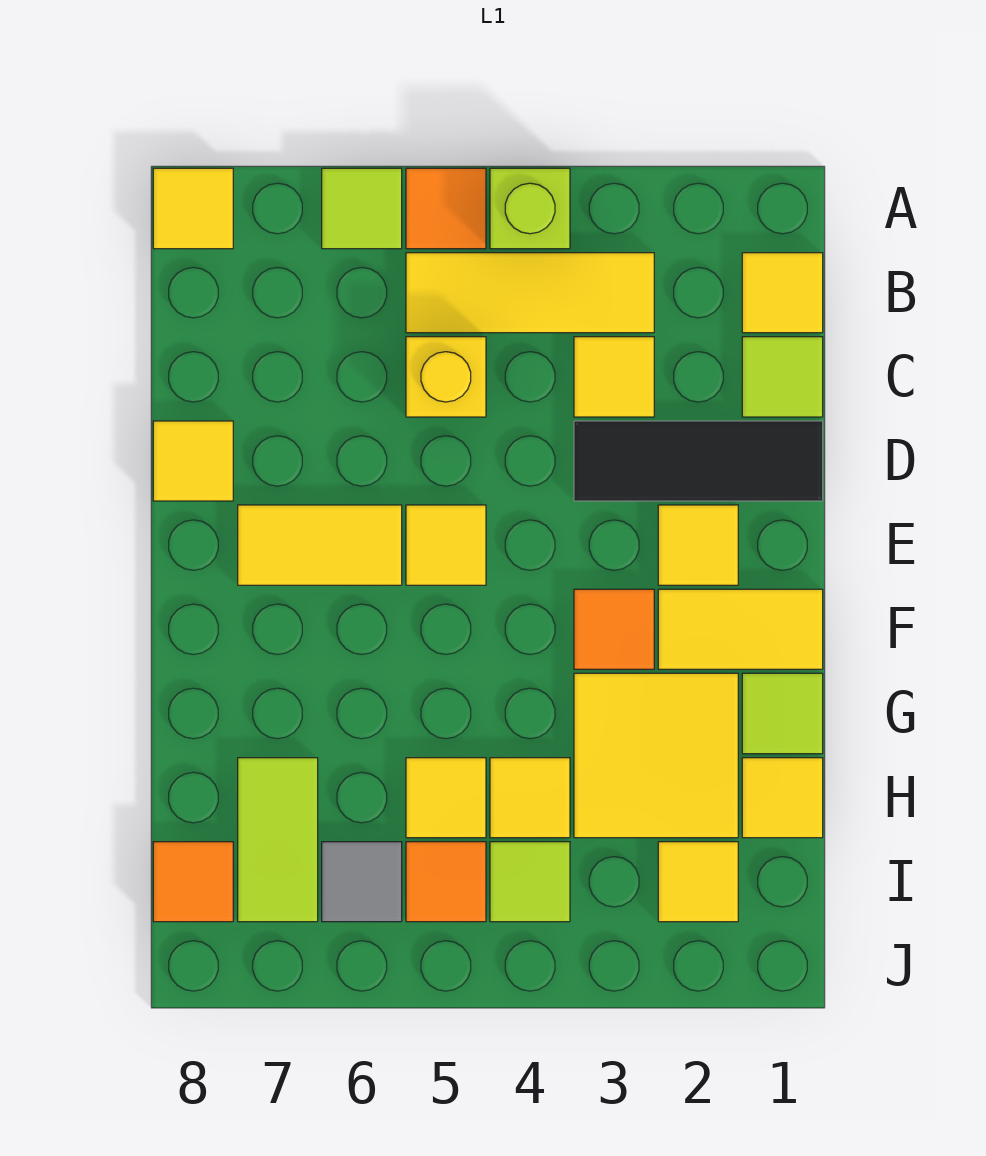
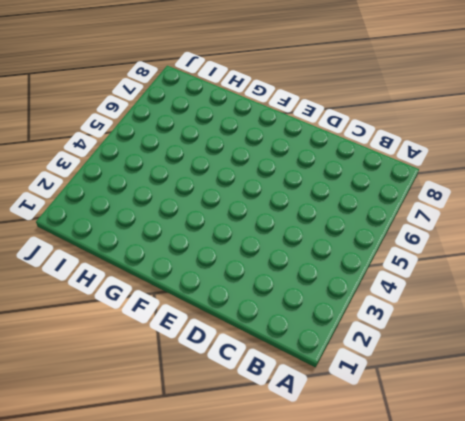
none -> lime 1x1 brick [490,168,570,249]
none -> orange 1x1 tile [406,168,486,249]
none -> lime 1x1 tile [322,168,402,249]

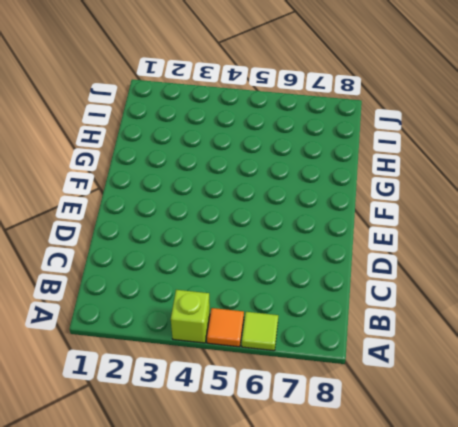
none -> yellow 1x1 tile [153,168,233,249]
none -> yellow 1x1 tile [742,253,823,333]
none -> yellow 1x3 tile [406,253,654,333]

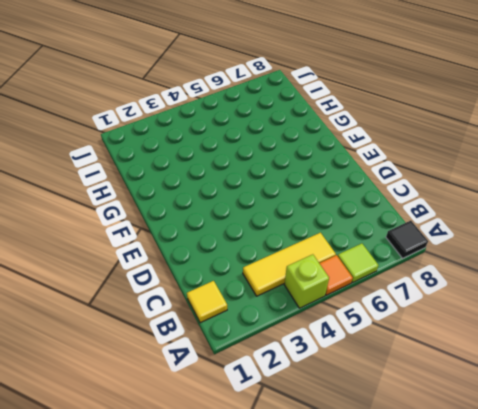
black 1x1 tile [386,221,428,258] -> yellow 1x1 tile [153,168,233,249]
none -> lime 1x1 tile [742,337,823,417]
none -> yellow 1x1 tile [574,337,654,417]
none -> yellow 1x1 brick [406,337,486,417]

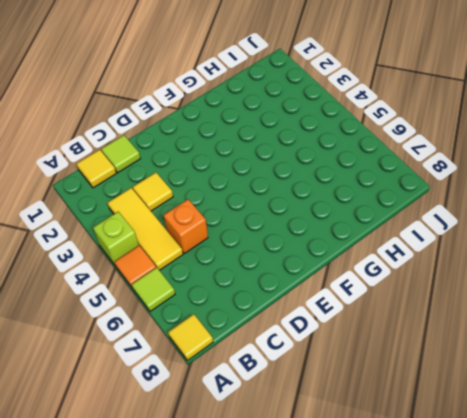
orange 1x1 brick [164,199,208,253] -> yellow 1x1 brick [406,337,486,417]
none -> black 1x3 tile [574,421,823,501]
none -> yellow 1x1 tile [153,421,233,501]
none -> yellow 1x1 tile [658,505,738,585]

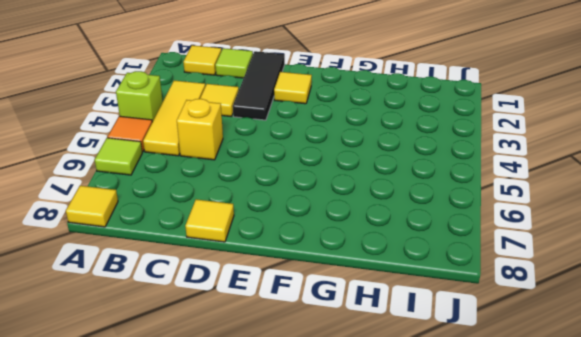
none -> yellow 1x1 tile [406,505,486,585]
none -> yellow 1x2 tile [238,505,402,585]
none -> yellow 1x2 tile [658,589,823,669]

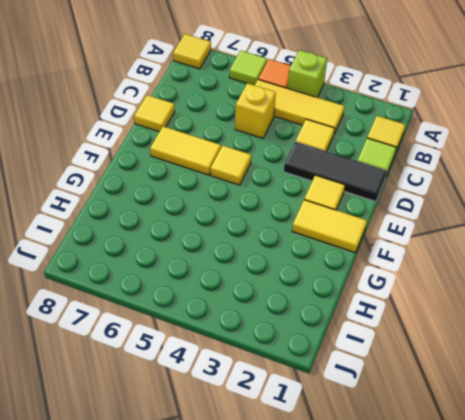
none -> orange 1x1 tile [574,589,654,669]
none -> lime 1x1 tile [742,673,823,754]
none -> yellow 2x2 tile [574,673,738,838]

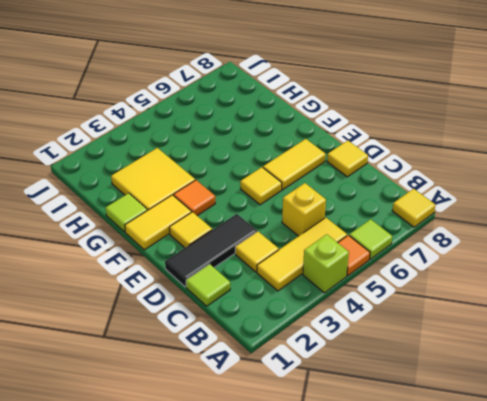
none -> yellow 1x1 tile [742,253,823,333]
none -> yellow 1x1 tile [742,758,823,838]
none -> yellow 1x1 tile [490,758,570,838]

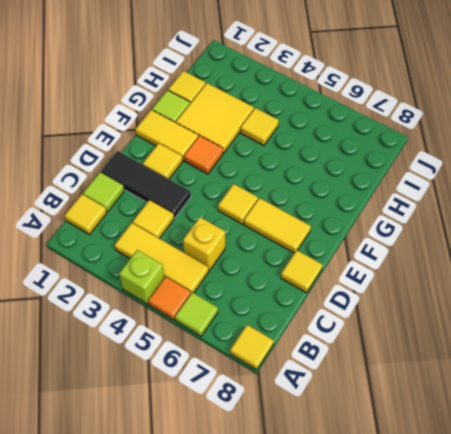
none -> yellow 1x1 tile [406,758,486,838]
none -> lime 1x2 tile [238,758,318,922]
none -> yellow 1x1 tile [658,842,738,922]

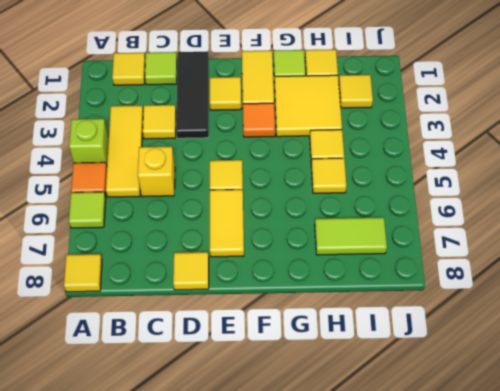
none -> lime 1x1 tile [490,842,570,922]
none -> orange 1x1 tile [406,842,486,922]
none -> grey 1x1 tile [322,842,402,922]

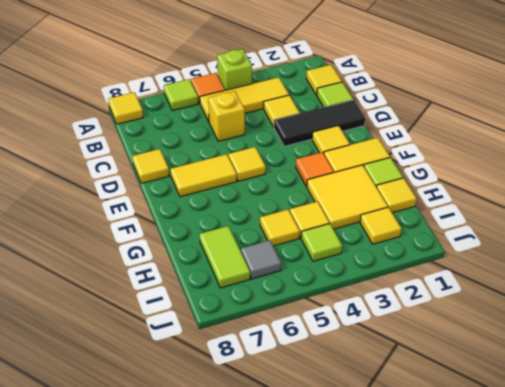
none -> orange 1x1 tile [406,842,486,922]
none -> orange 1x1 tile [153,842,233,922]

